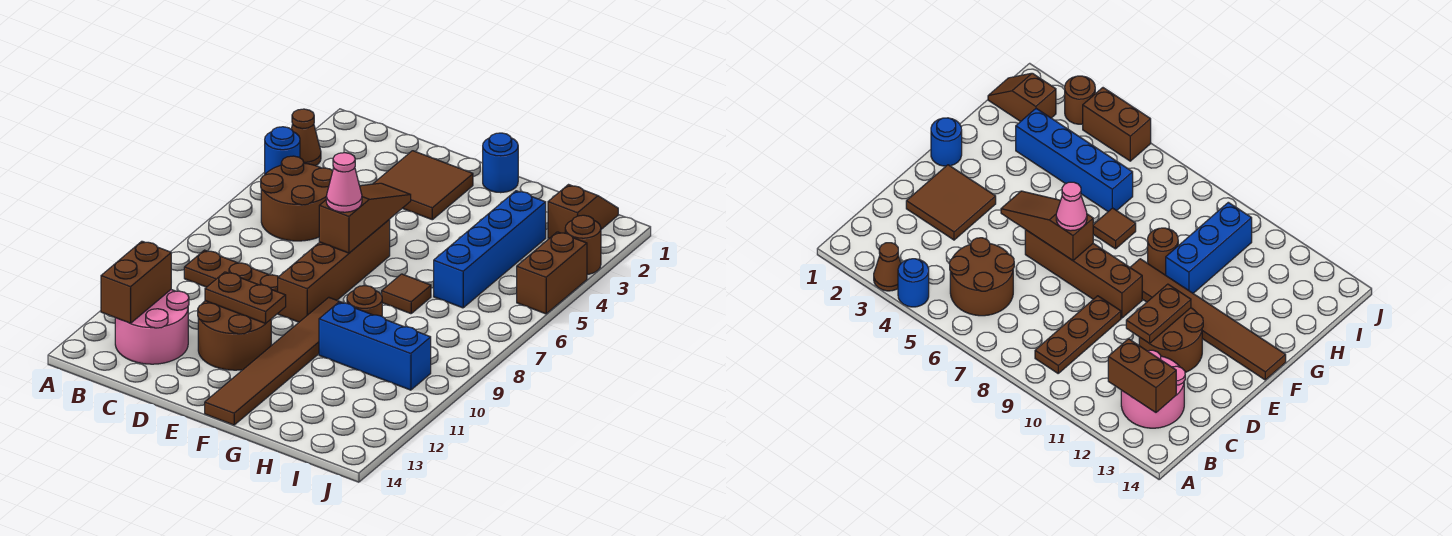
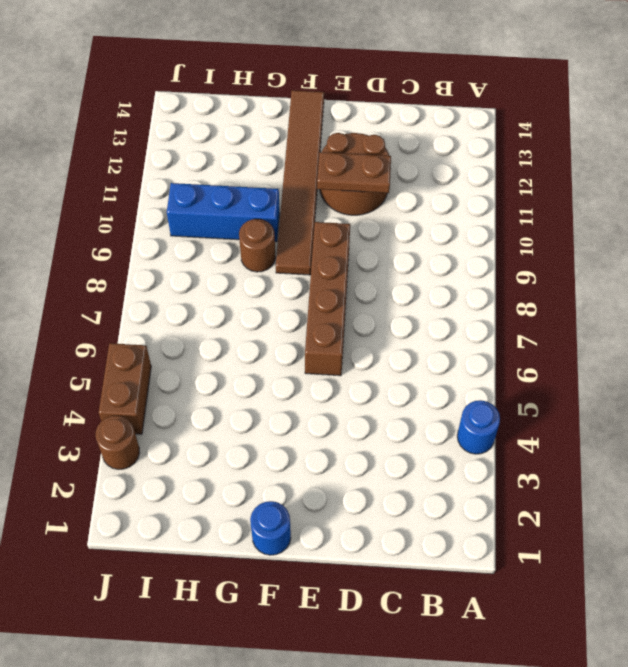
none -> brown 1x1 cone [291,109,321,166]
none -> brown 2x2 round brick [261,156,333,241]
none -> brown 1x3 plate [184,250,279,292]

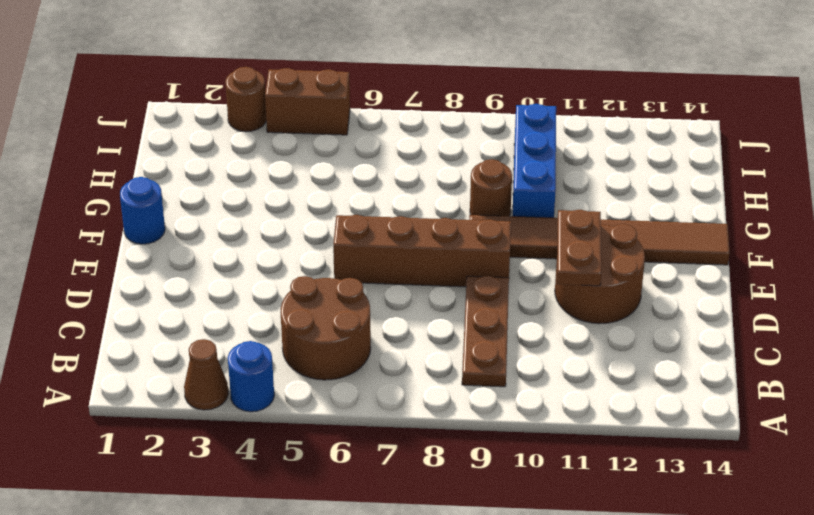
none -> pink 2x2 round brick [115,290,189,364]
none -> brown 2x2 tile [373,151,473,220]
none -> brown 1x1 tile [382,274,431,314]

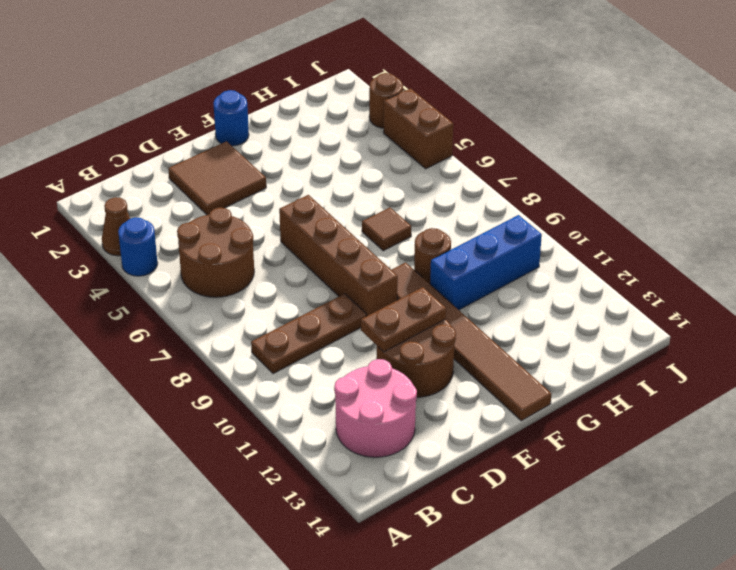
none -> blue 1x4 brick [434,191,546,308]
none -> brown 1x2 slope [548,185,618,238]
none -> brown 1x2 brick [101,241,171,323]

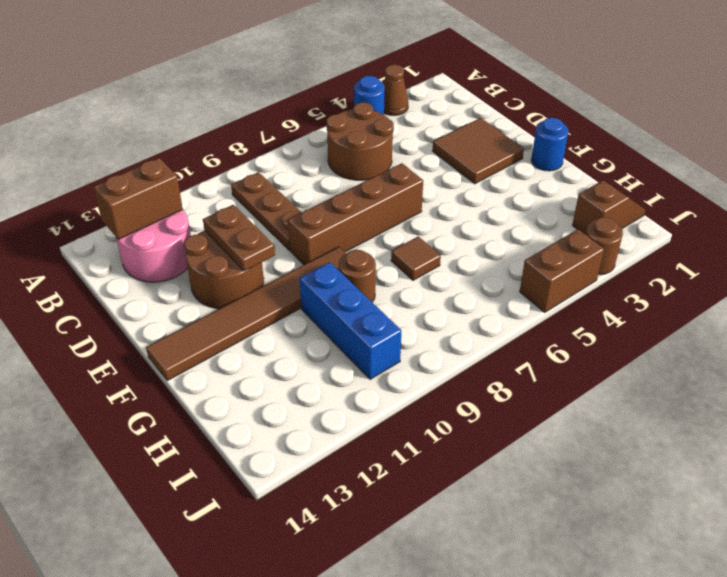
none -> blue 1x4 brick [434,191,546,308]
none -> brown 1x3 slope [319,183,411,253]
none -> pink 1x1 cone [326,153,362,212]

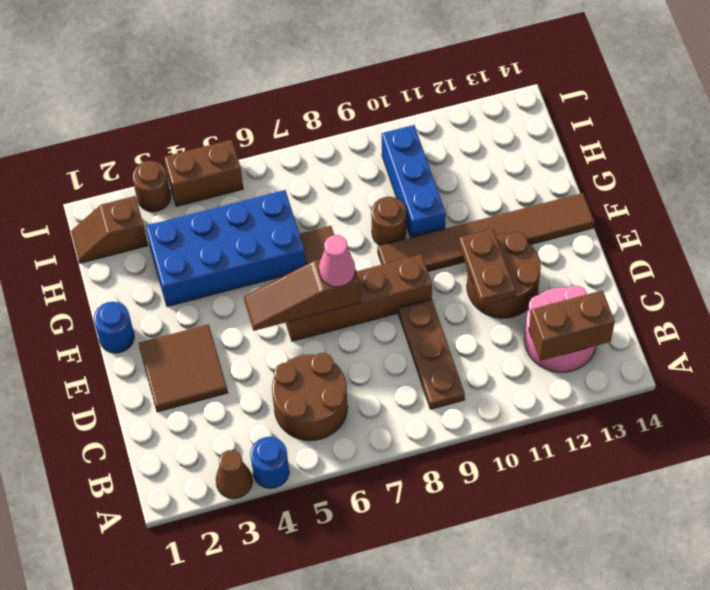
blue 2x4 brick [146,190,306,307] -> blue 1x4 brick [434,191,546,308]

